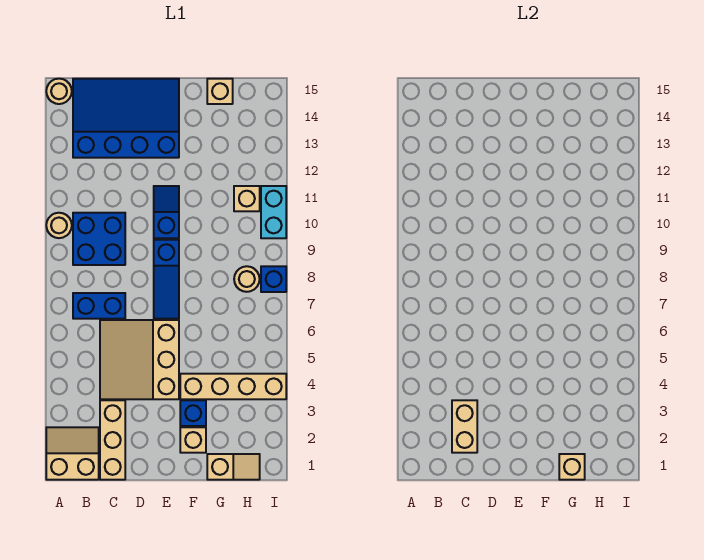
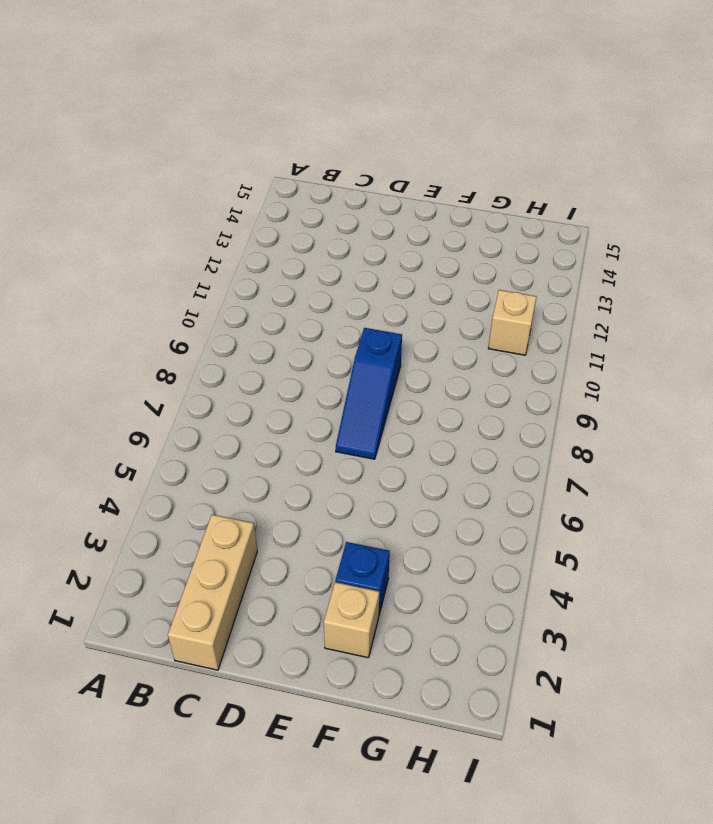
none -> tan 2x2 slope [46,427,99,480]
none -> tan 1x1 round brick [46,213,72,238]
none -> tan 1x1 round brick [46,79,72,104]

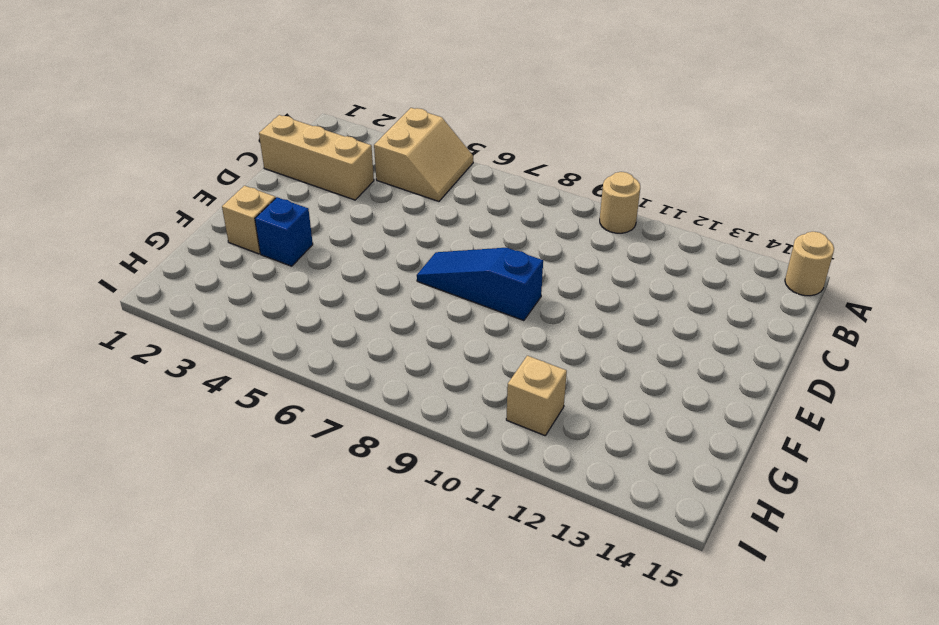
tan 2x2 slope [374,108,473,201] -> tan 2x2 slope moved to [46,427,99,480]
none -> blue 1x2 brick [73,293,125,319]
none -> blue 2x2 brick [73,213,125,265]
none -> blue 3x4 slope [73,79,179,158]

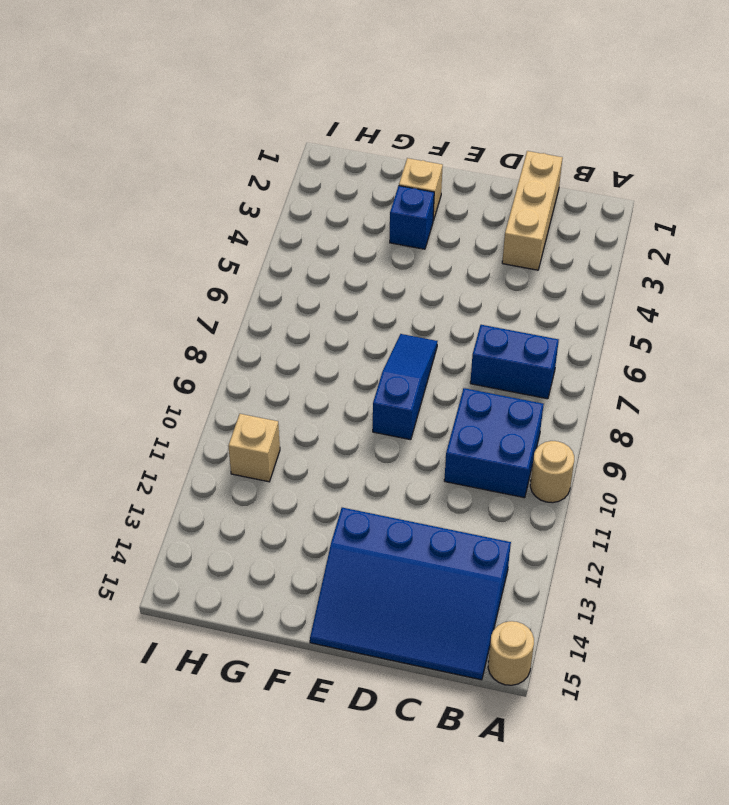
none -> tan 2x2 slope [46,427,99,480]
none -> tan 3x3 slope [100,320,179,399]
none -> blue 1x2 slope [154,186,179,238]

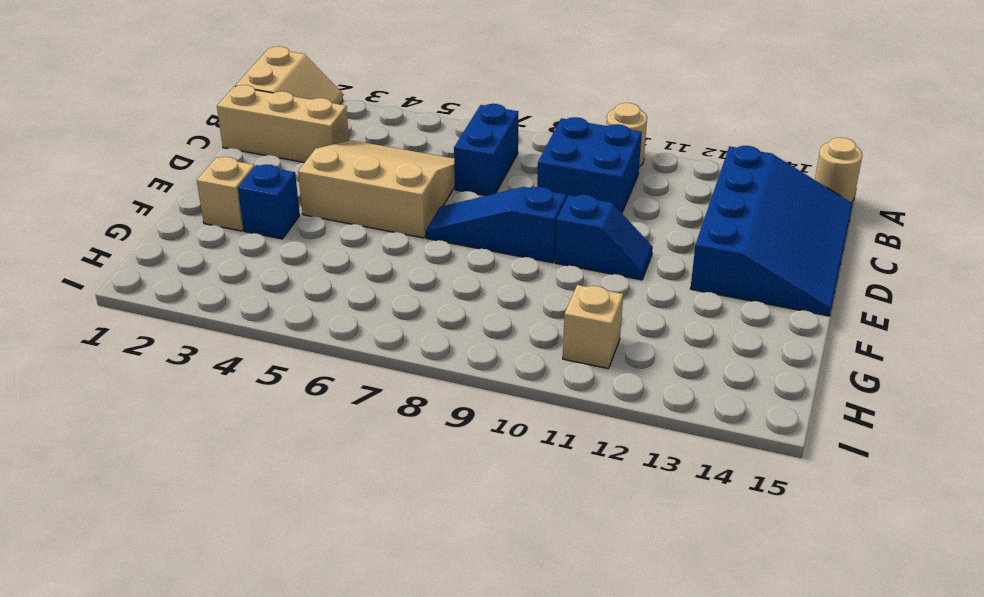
none -> tan 1x4 brick [180,374,286,399]
none -> tan 1x2 slope [207,454,260,480]
none -> tan 1x1 brick [207,79,233,104]

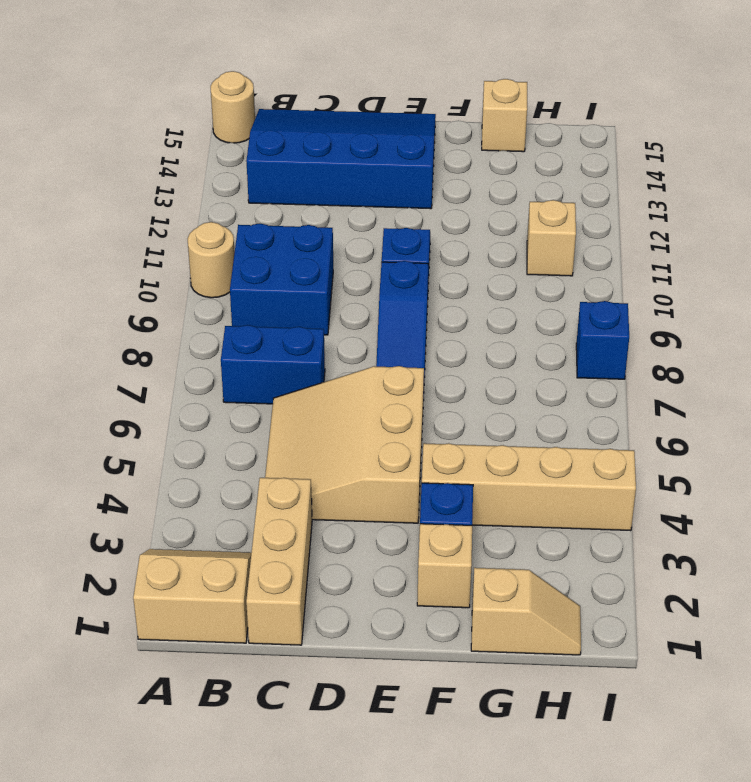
none -> tan 1x1 round brick [234,266,260,292]
none -> cyan 1x2 brick [261,186,286,238]
none -> tan 1x2 brick [452,400,477,453]

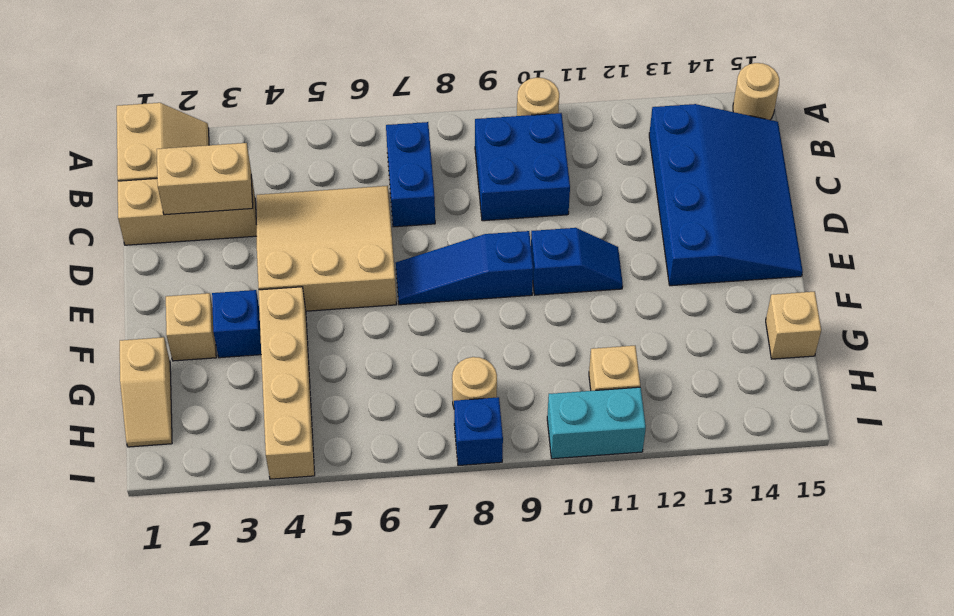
none -> tan 1x1 brick [559,454,585,480]

